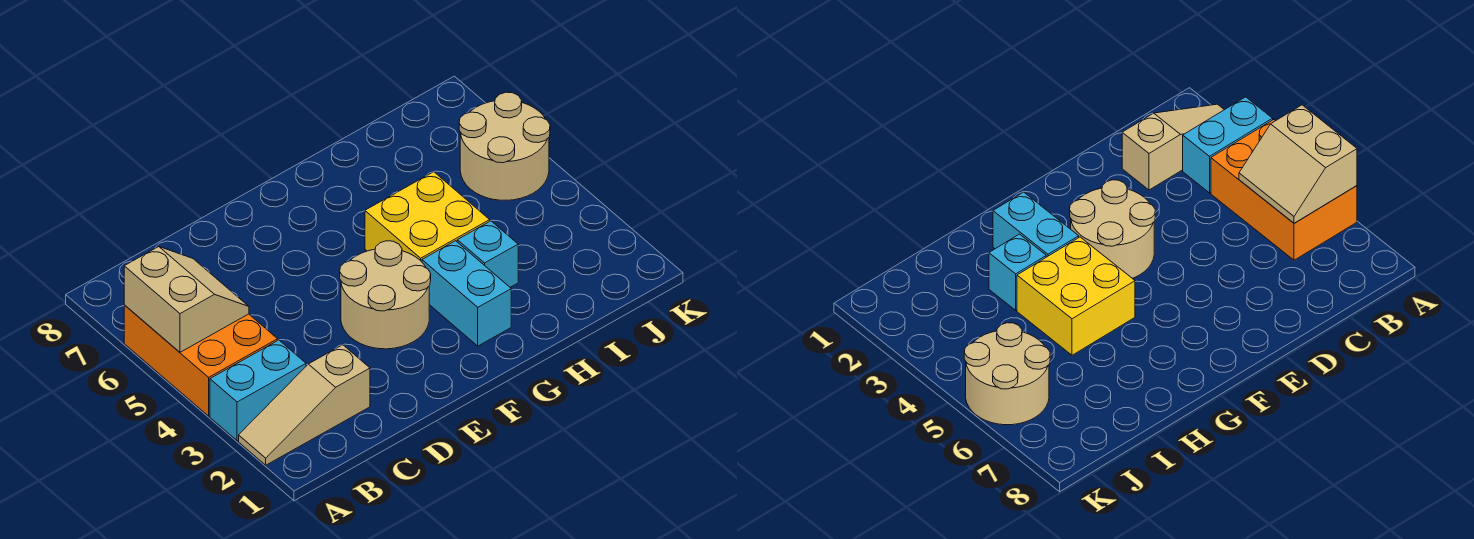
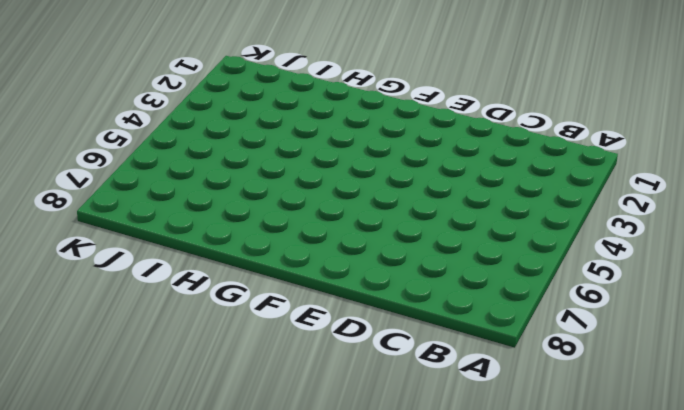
none -> tan 1x3 slope [239,345,370,465]
none -> cyan 1x2 brick [210,340,306,441]

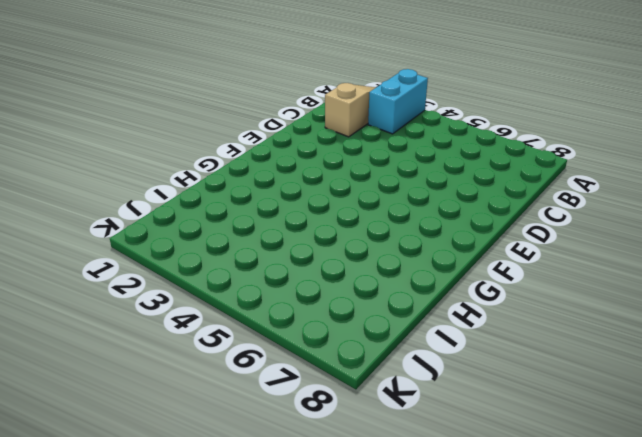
none -> orange 2x3 brick [124,305,278,416]
none -> tan 2x2 round brick [340,241,431,349]

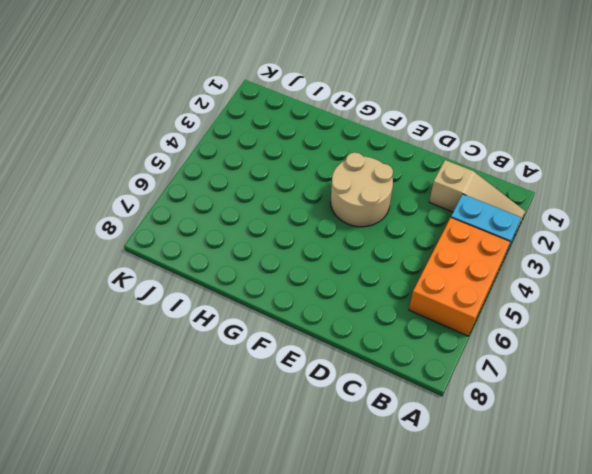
none -> cyan 1x2 brick [422,241,511,346]
none -> yellow 2x2 brick [365,172,490,262]

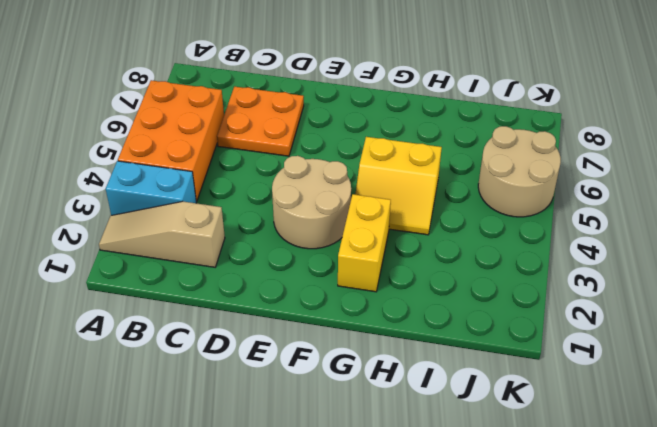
orange 2x2 plate [217,87,304,156] -> none
yellow 1x2 brick [338,194,391,292] -> cyan 1x2 brick [422,241,511,346]
yellow 2x2 slope [355,137,442,235] -> yellow 2x2 brick [365,172,490,262]
none -> cyan 1x1 brick [457,221,518,287]
none -> tan 2x2 slope [124,247,249,352]

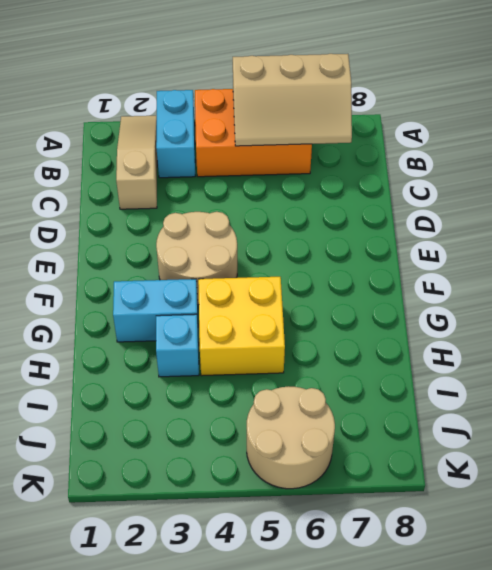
tan 2x3 slope [233,54,352,146] -> tan 2x2 slope [124,247,249,352]

